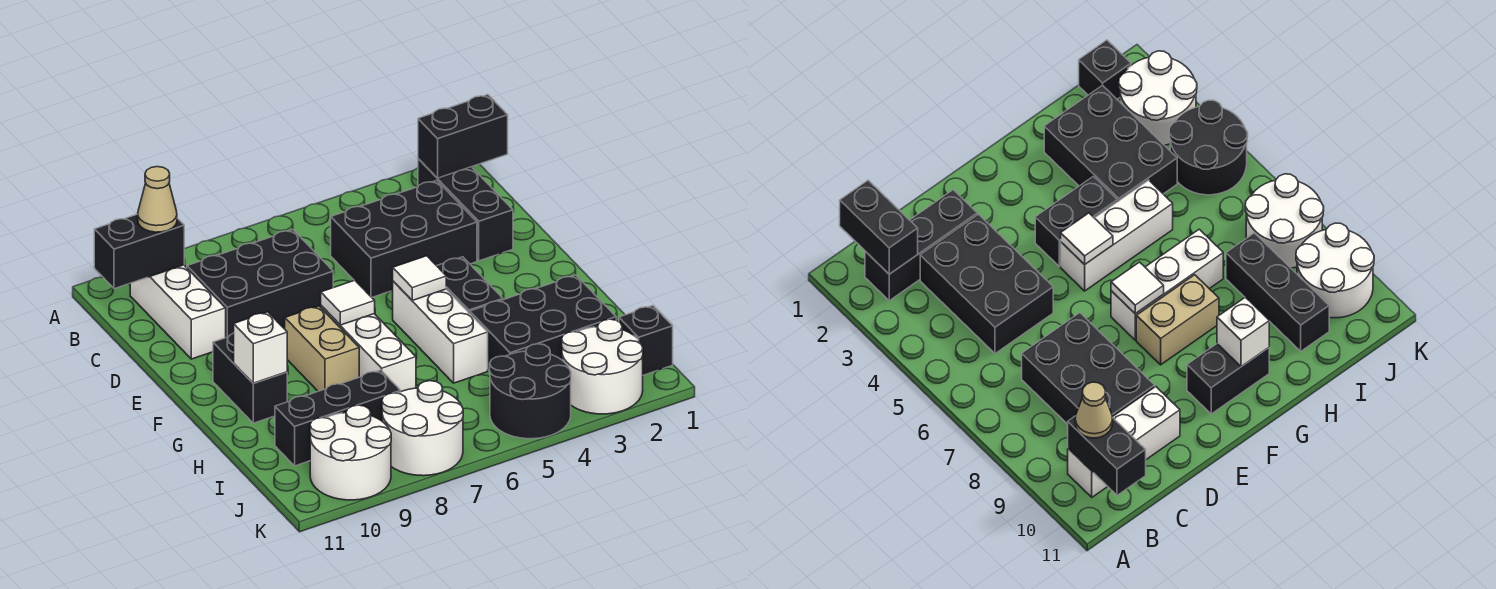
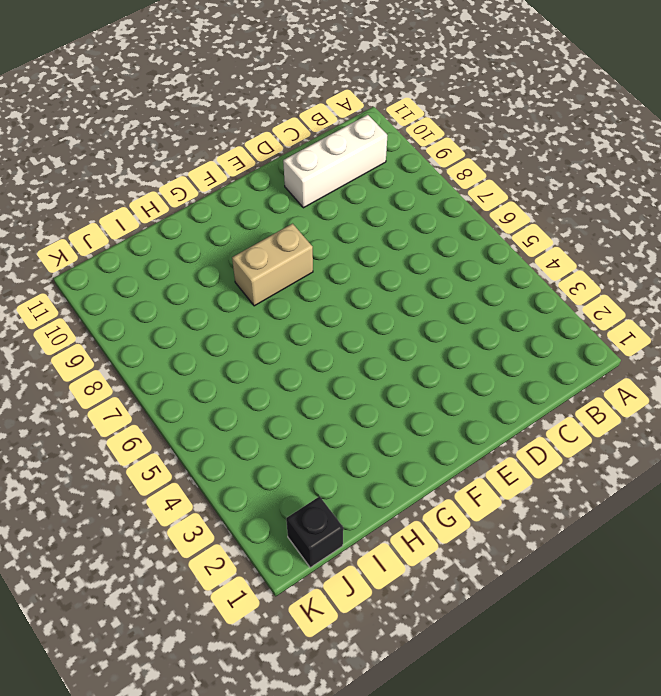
none -> black 1x3 brick [418,159,513,261]
none -> black 2x3 brick [331,180,477,297]
none -> black 2x3 brick [187,230,333,337]

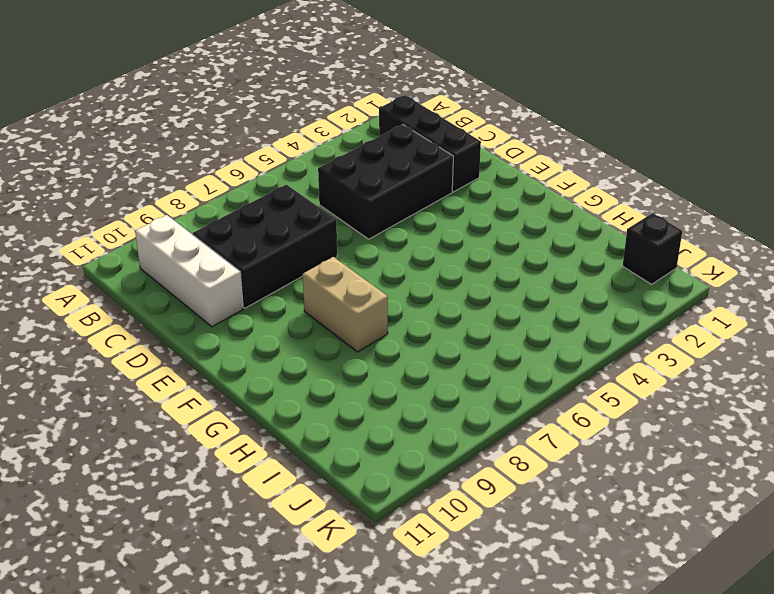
none -> black 1x2 brick [437,257,503,313]
none -> white 1x3 brick [393,281,488,383]
none -> white 1x3 brick [321,306,416,391]

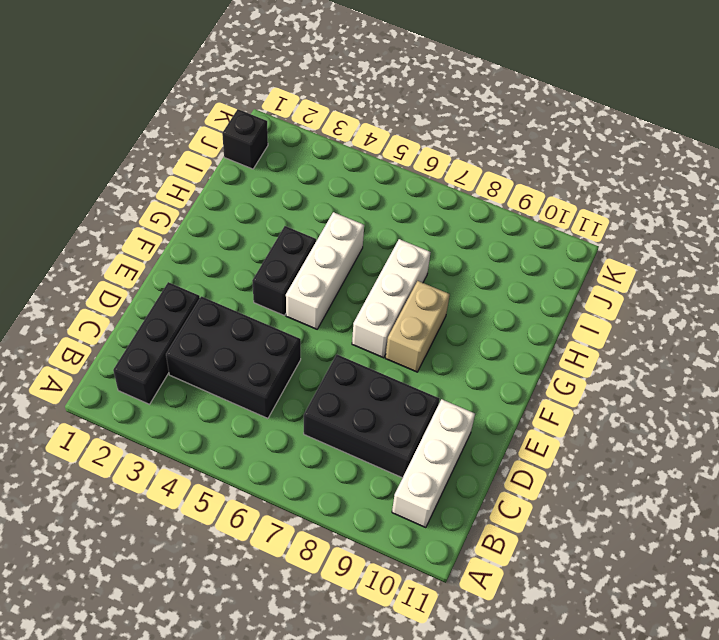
none -> black 1x2 brick [213,333,287,423]
none -> black 2x3 brick [470,275,616,371]
none -> black 1x3 brick [275,370,401,466]

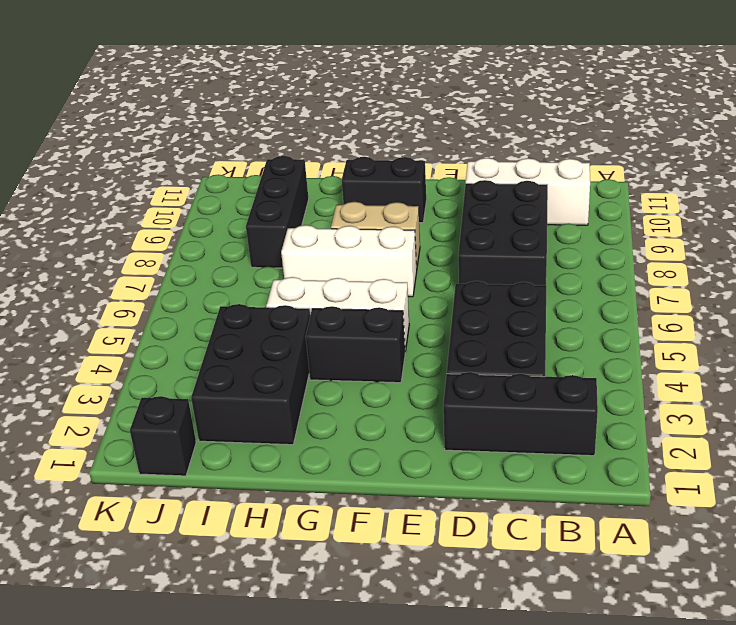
none -> white 2x2 round brick [562,319,643,414]
none -> black 2x2 round brick [490,344,571,439]
none -> white 2x2 round brick [382,381,463,476]

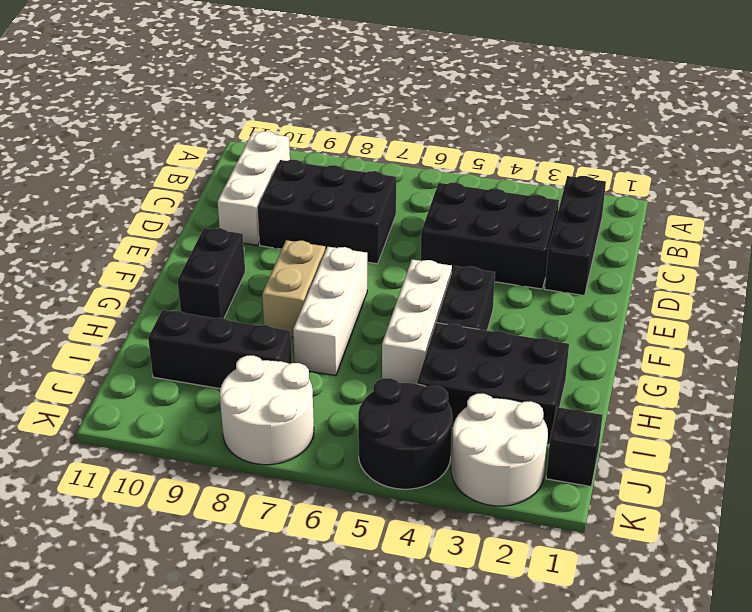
none -> white 2x2 round brick [310,405,391,500]
none -> black 1x2 brick [418,95,508,178]
none -> black 1x2 brick [94,214,184,289]

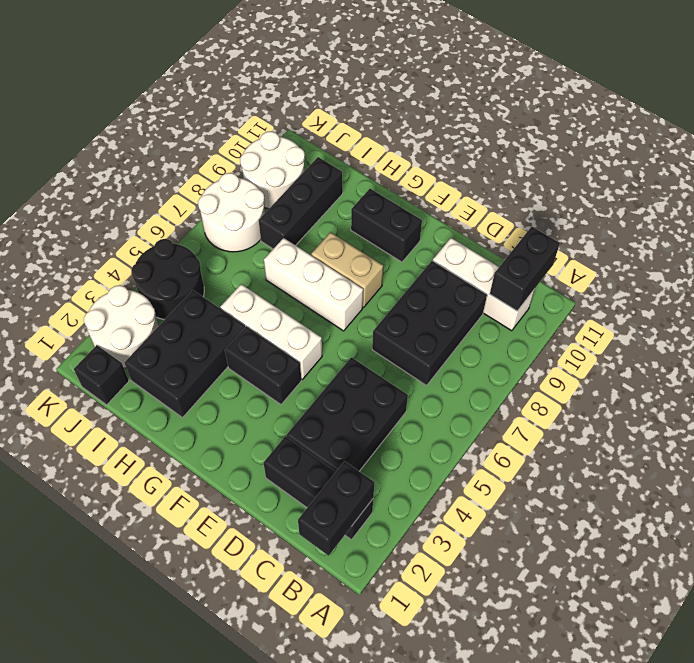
none -> white 1x1 tile [393,256,446,300]
none -> white 1x1 tile [321,280,375,325]
none -> white 1x1 brick [234,312,287,383]

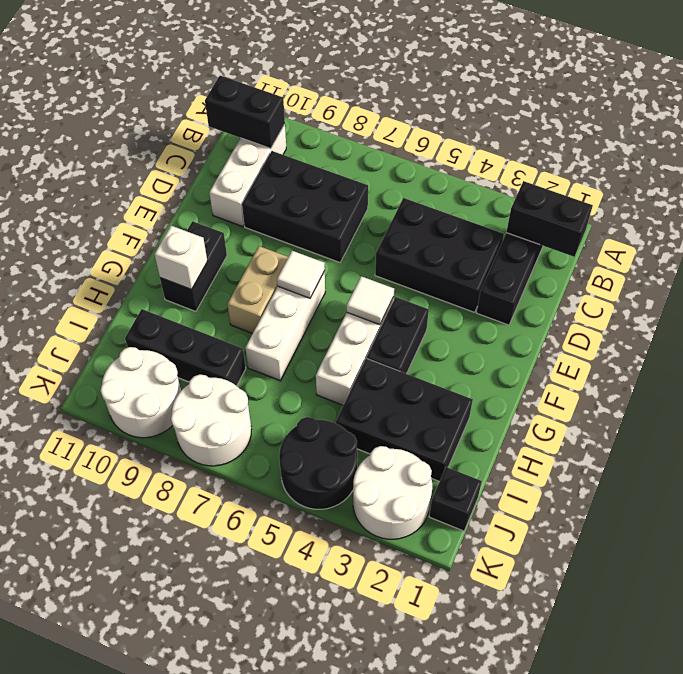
none -> tan 1x1 cone [138,167,177,232]

